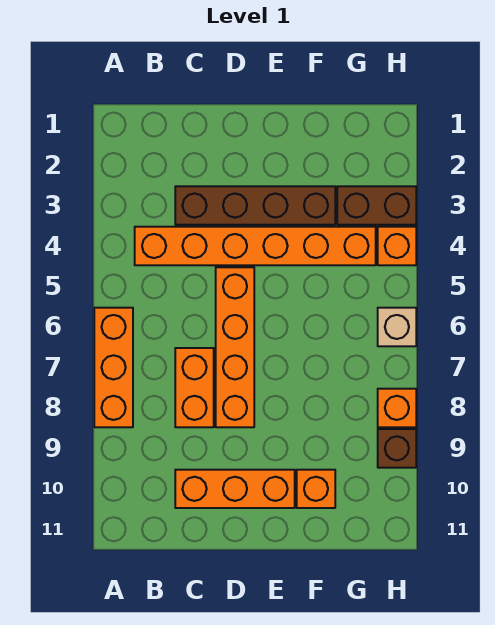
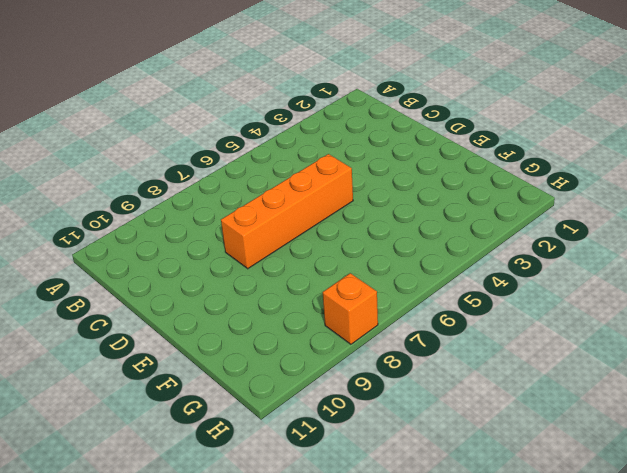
none -> orange 1x3 brick [94,308,133,427]
none -> orange 1x6 brick [135,227,376,265]
none -> brown 1x4 brick [175,186,335,225]

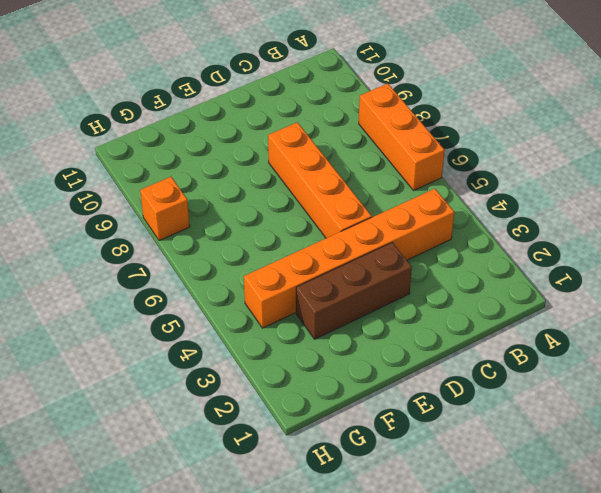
brown 1x3 brick [296,242,412,339] -> brown 1x4 brick [175,186,335,225]
none -> orange 1x2 brick [175,348,214,427]
none -> orange 1x3 brick [175,470,295,508]
none -> orange 1x1 brick [297,470,335,508]

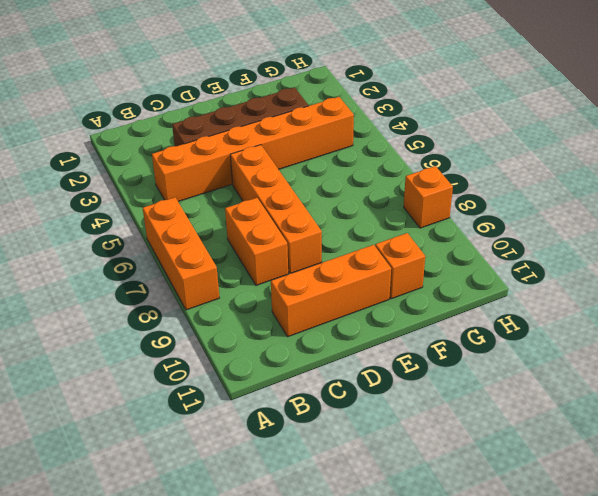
none -> brown 1x2 brick [337,186,416,225]
none -> orange 1x1 brick [378,227,416,265]
none -> tan 1x1 brick [378,308,416,346]

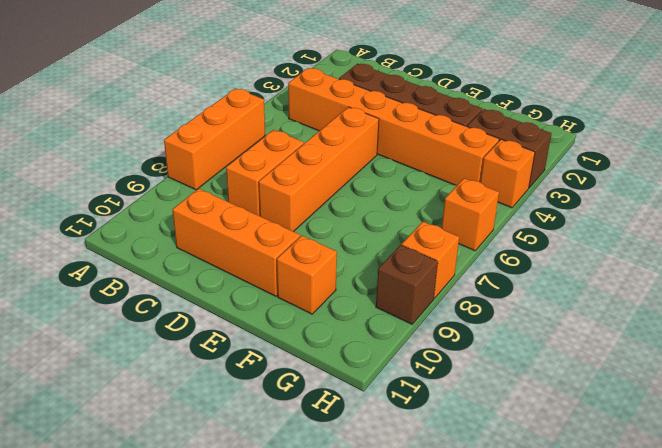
orange 1x1 brick [442,178,499,251] -> tan 1x1 brick [378,308,416,346]

